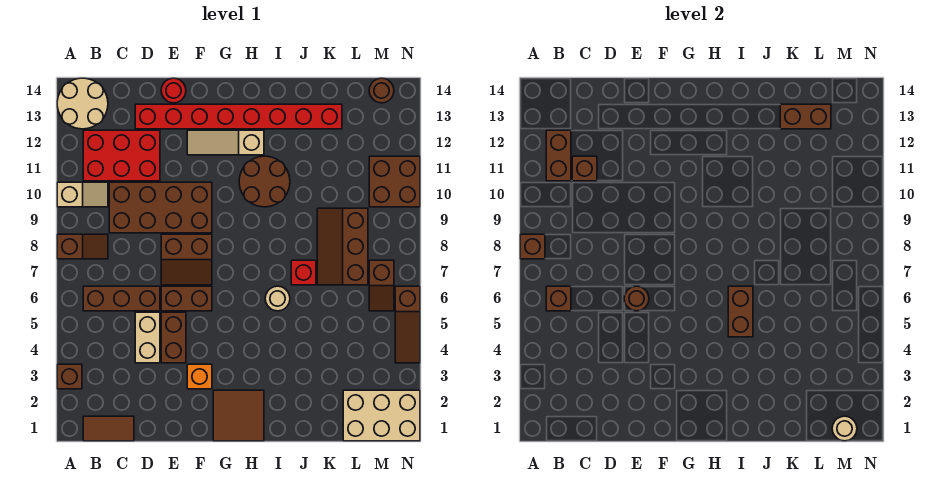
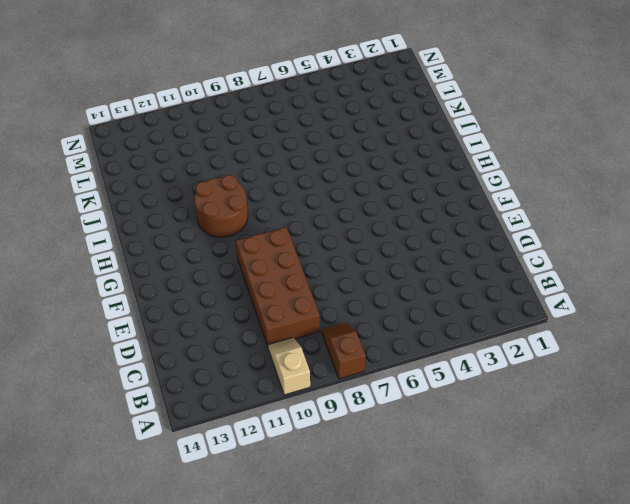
none -> brown 1x1 brick [57,364,82,389]
none -> tan 2x2 round brick [57,78,108,129]
none -> brown 1x2 tile [83,416,134,441]
none -> brown 1x3 brick [83,286,160,311]

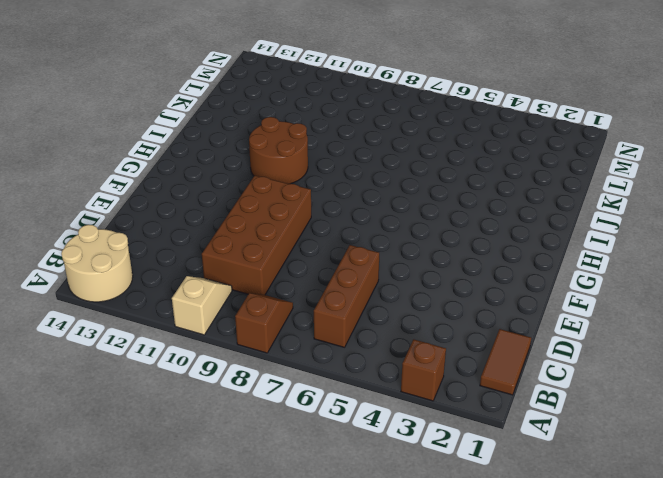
none -> red 2x3 brick [83,130,160,181]
none -> tan 1x2 brick [135,312,160,363]
none -> red 1x8 brick [135,104,342,129]
none -> brown 1x2 brick [161,312,186,363]

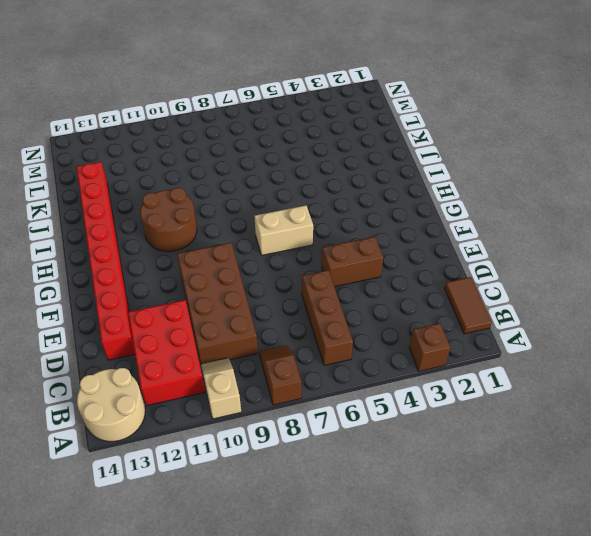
tan 1x2 brick [255,205,313,255] -> tan 1x2 brick moved to [135,312,160,363]
none -> brown 1x2 brick [161,286,212,311]
none -> brown 2x2 slope [161,234,212,285]
none -> red 1x1 round brick [161,78,186,103]
none -> orange 1x1 brick [187,364,212,389]

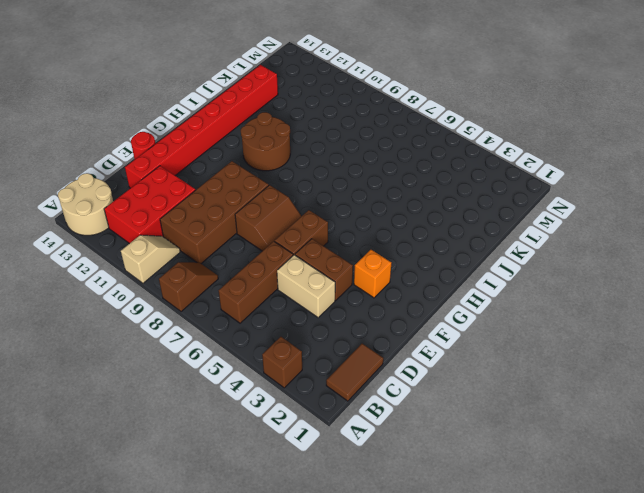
none -> tan 1x3 slope [187,130,264,155]
none -> brown 2x2 tile [213,390,264,441]
none -> tan 1x1 round brick [265,286,290,311]
none -> red 1x1 brick [291,260,316,285]

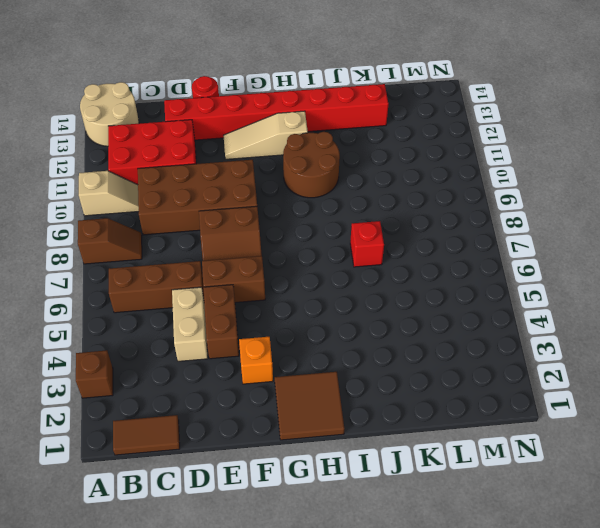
none -> tan 1x1 round brick [265,286,290,311]
none -> brown 2x3 slope [317,208,368,285]
none -> tan 2x3 brick [343,390,420,441]
none -> brown 1x2 slope [369,260,394,311]

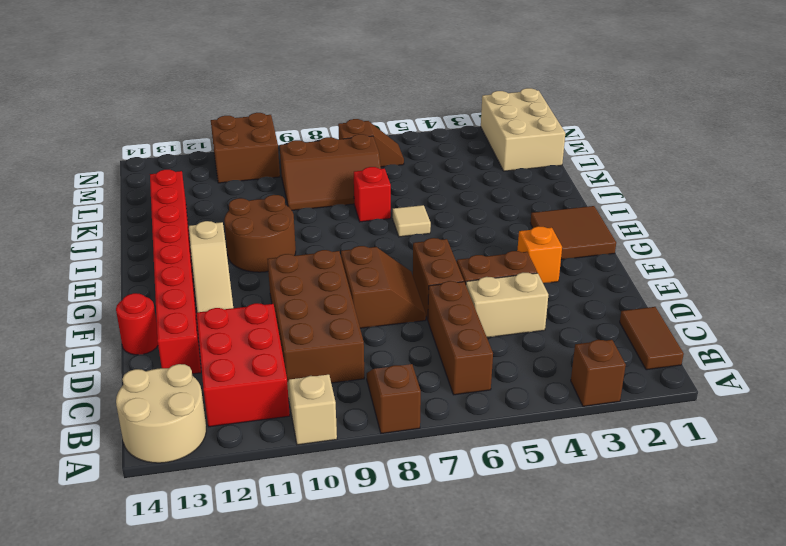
tan 1x1 tile [393,205,431,237] -> tan 1x1 round brick [265,286,290,311]
none -> brown 1x1 round brick [369,78,394,103]
none -> brown 1x3 slope [395,286,420,363]
none -> brown 1x1 brick [520,234,545,259]
none -> brown 1x1 brick [546,286,571,311]

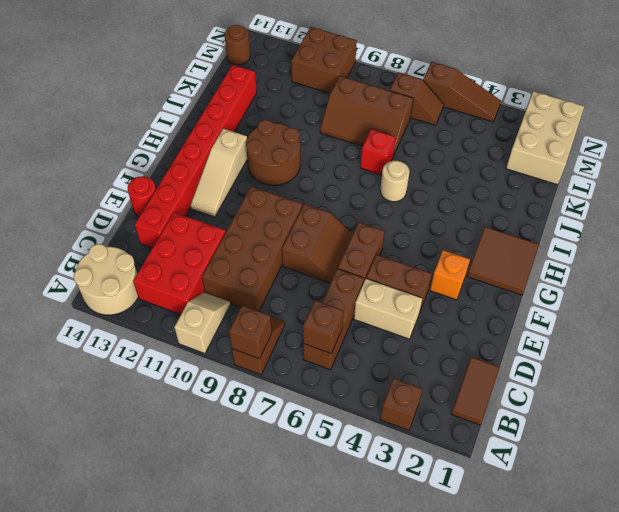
none -> brown 1x2 brick [546,130,571,181]
none -> brown 1x1 brick [572,156,597,181]
none -> brown 1x1 round brick [624,286,649,311]
none -> brown 1x2 brick [728,286,753,337]

